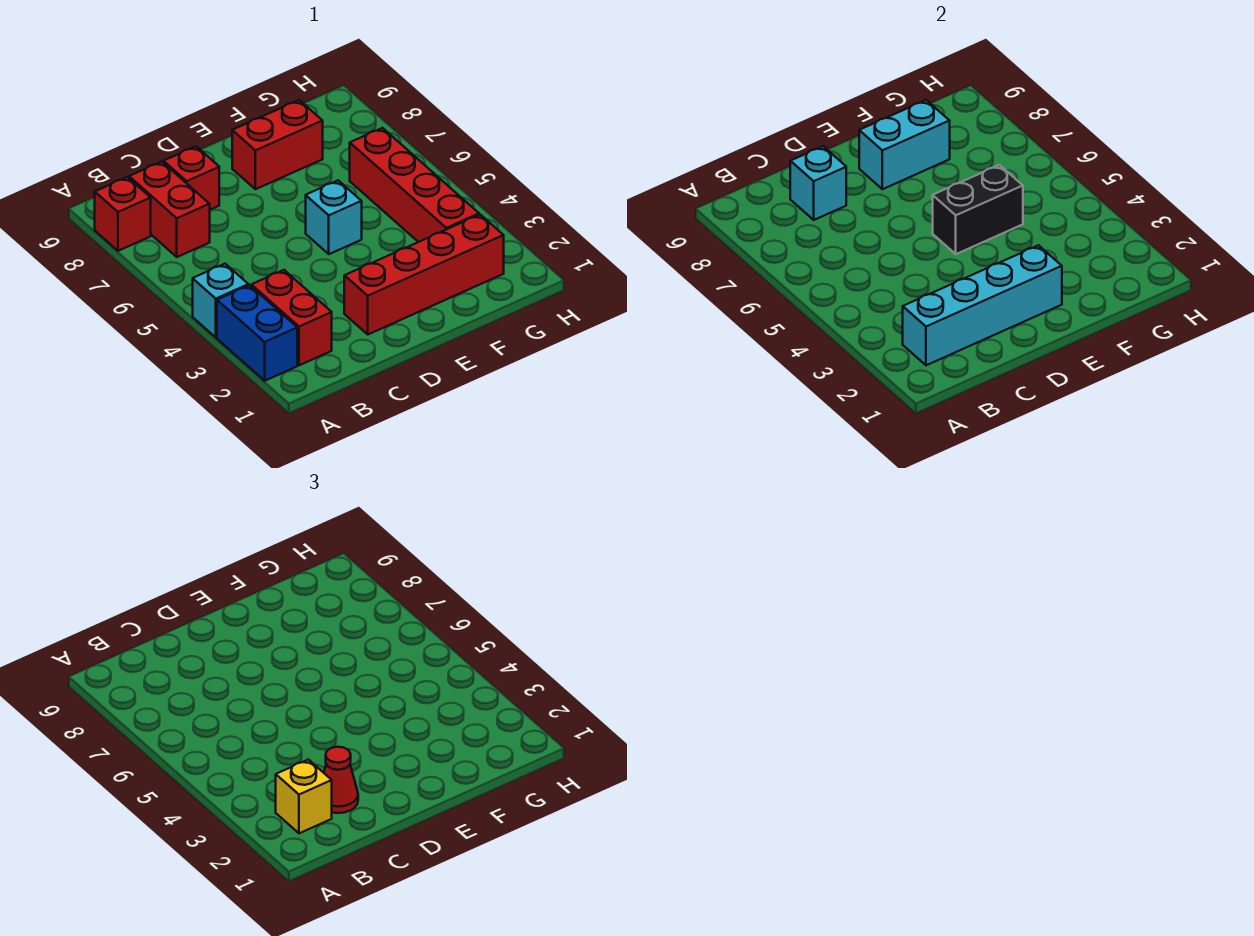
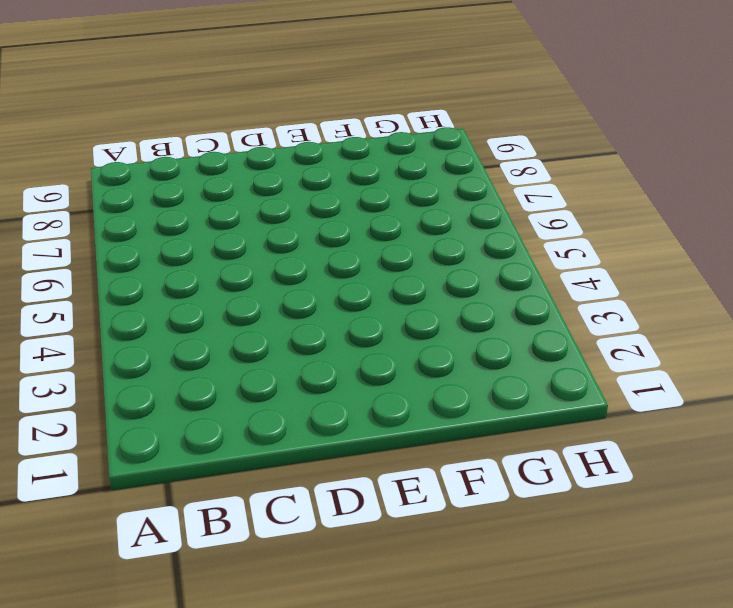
none -> blue 1x2 brick [217,285,297,381]
none -> cyan 1x1 brick [193,264,249,337]
none -> red 1x1 brick [95,177,151,251]

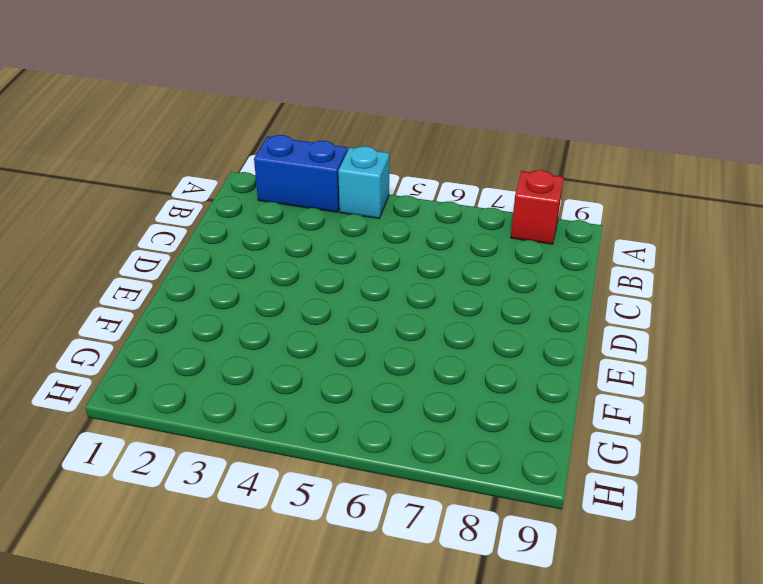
none -> red 1x2 brick [251,270,332,365]
none -> red 1x2 brick [129,162,210,257]
none -> red 1x1 brick [163,146,219,210]

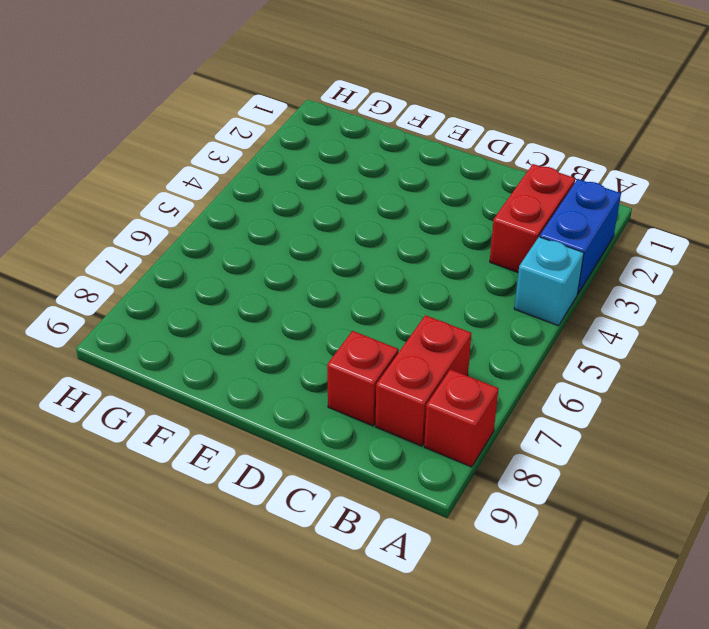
none -> red 1x4 brick [344,215,504,334]
none -> cyan 1x1 brick [306,180,362,254]
none -> red 1x2 brick [232,100,323,189]

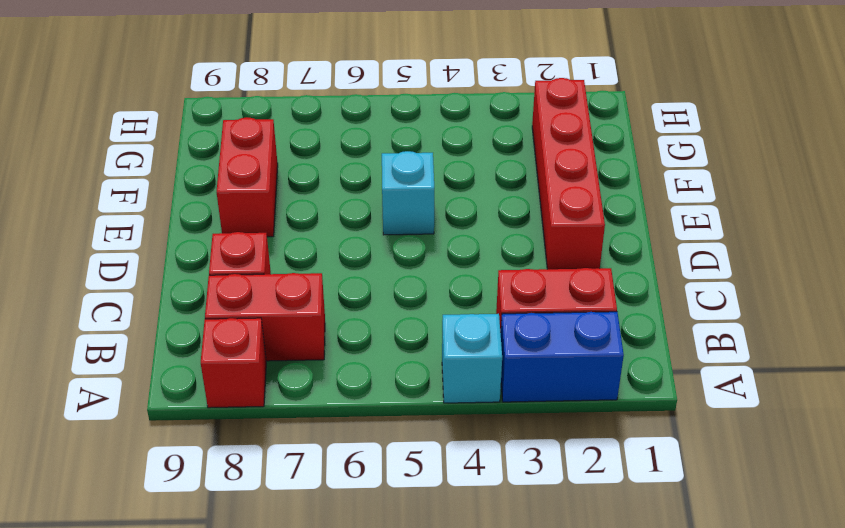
none -> red 1x4 brick [350,128,479,242]
none -> cyan 1x4 brick [903,245,1062,365]
none -> cyan 1x1 brick [790,146,846,220]

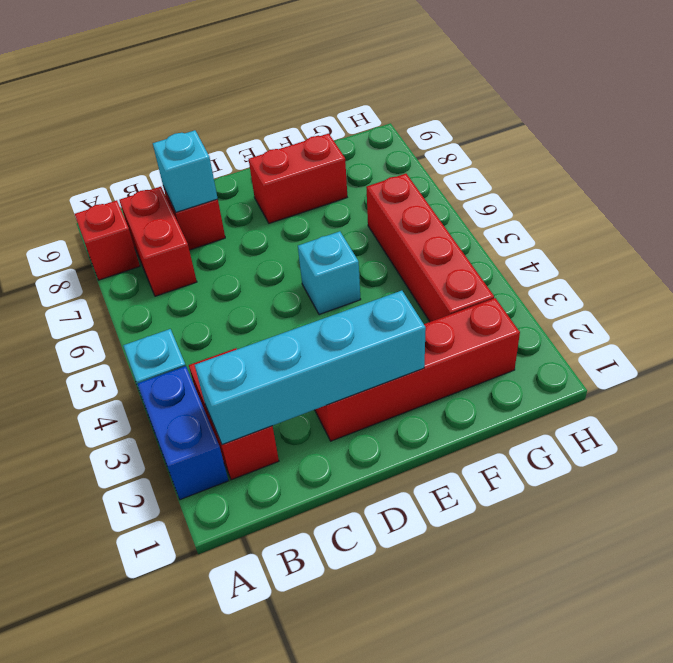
none -> black 1x2 brick [933,165,1023,254]
none -> cyan 1x2 brick [859,100,950,189]
none -> yellow 1x1 brick [276,760,332,833]

